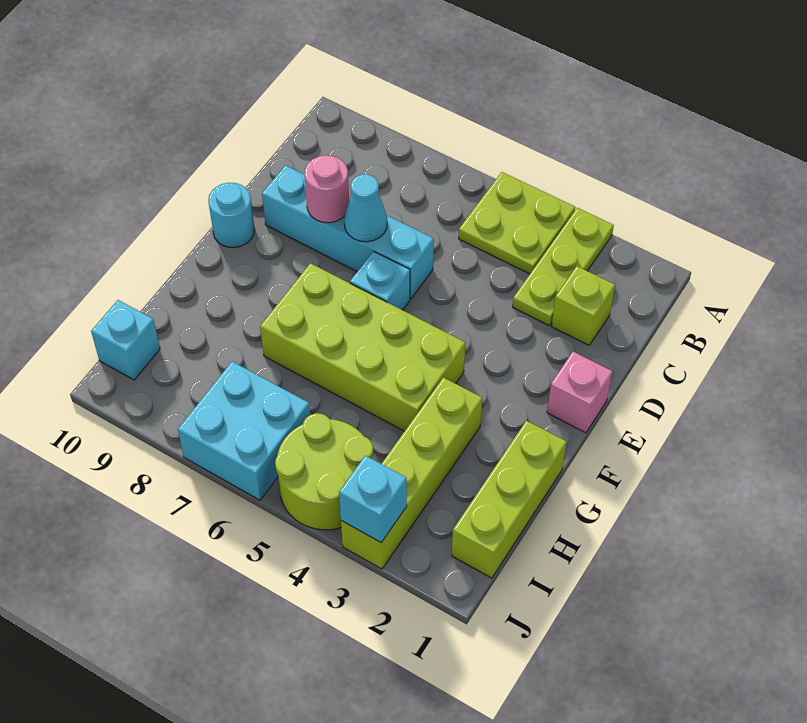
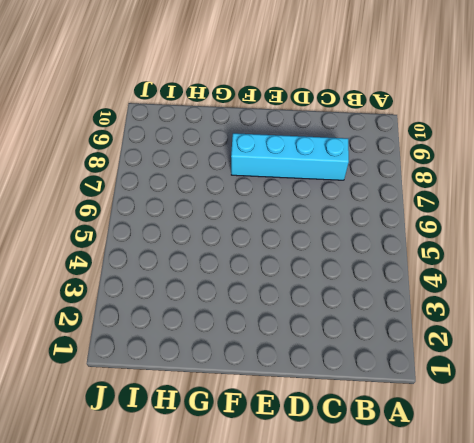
cyan 1x4 brick [231,133,349,180] -> cyan 1x4 brick turned to [262,165,434,299]
none -> lime 1x3 plate [513,208,614,326]
none -> lime 2x2 plate [459,172,575,274]
none -> lime 1x1 brick [552,266,615,345]

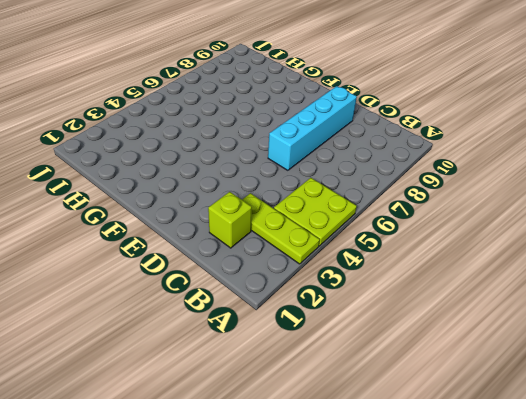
none -> pink 1x1 brick [547,352,613,433]
none -> cyan 1x1 brick [350,251,410,310]
none -> cyan 1x1 round brick [208,183,255,248]

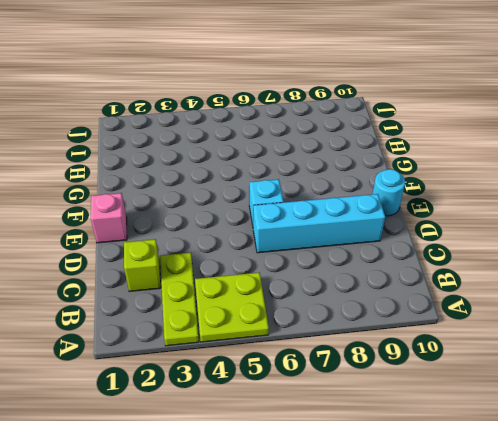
none -> lime 2x4 brick [260,263,465,431]
none -> lime 1x3 brick [452,421,567,578]
none -> lime 1x4 brick [341,377,482,569]

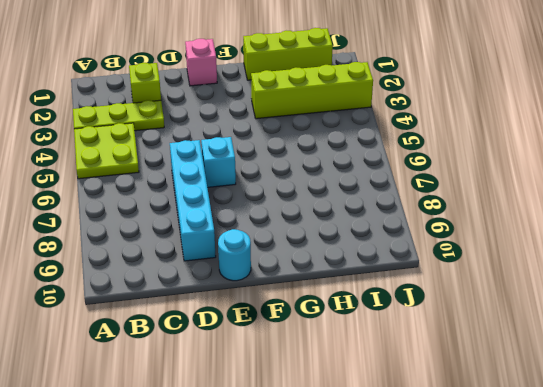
none -> lime 2x4 brick [260,263,465,431]
none -> lime 2x2 round brick [275,413,373,530]
none -> cyan 2x2 brick [178,362,310,500]

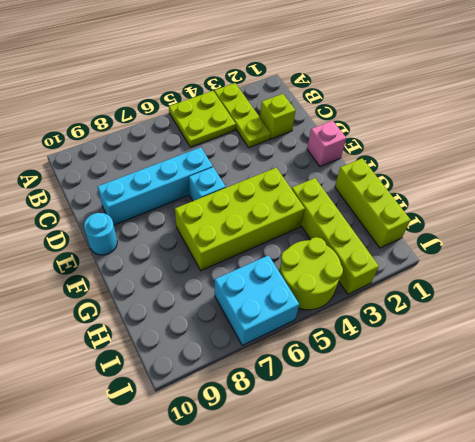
none -> cyan 1x1 brick [91,300,160,380]
none -> cyan 1x1 cone [344,174,387,242]
none -> pink 1x1 round brick [304,155,349,223]

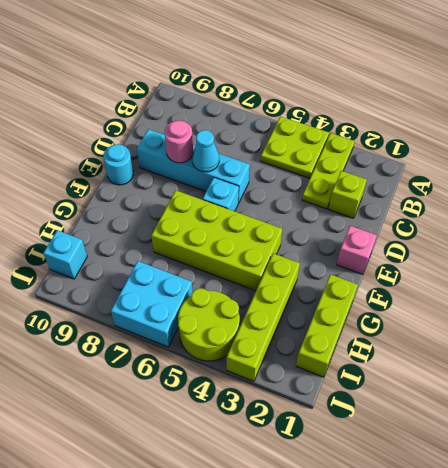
none -> cyan 1x1 brick [339,456,407,542]

